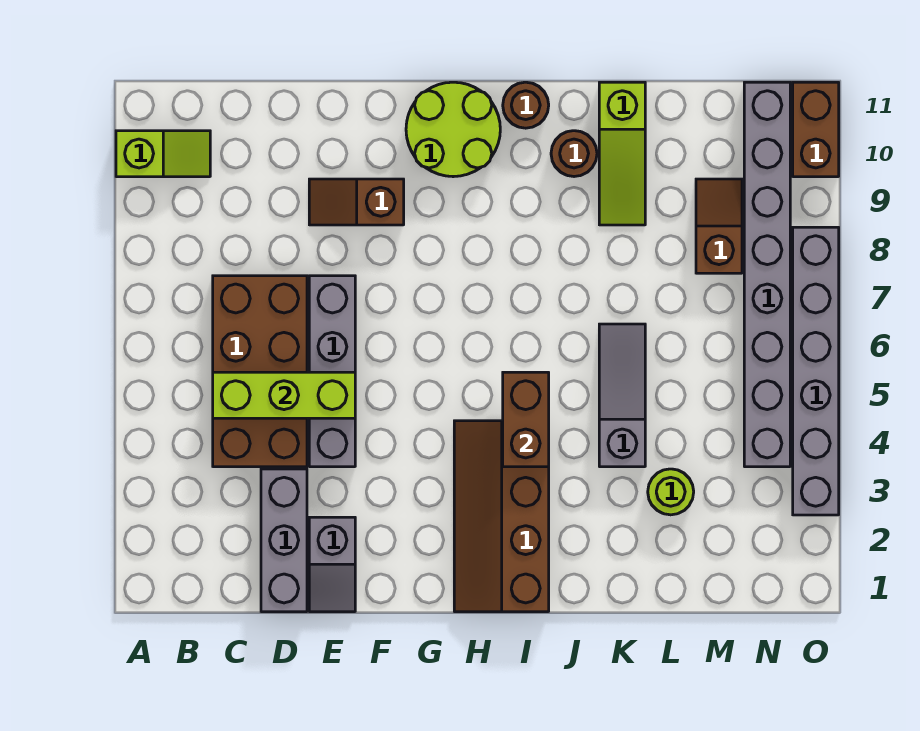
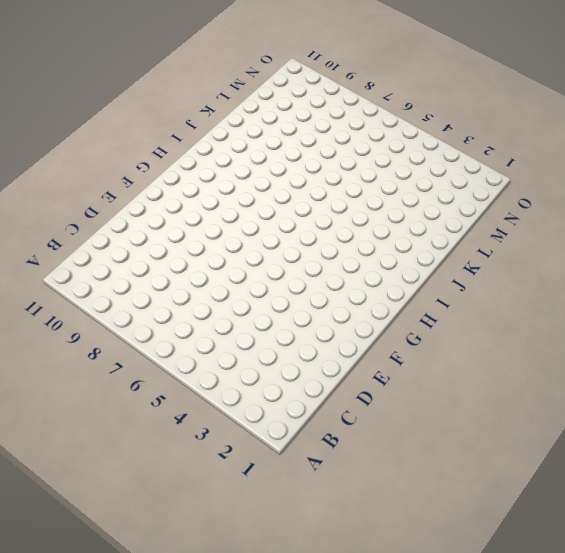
none -> lime 1x2 slope [116,131,210,177]
none -> brown 2x4 brick [213,276,307,467]
none -> grey 1x3 brick [261,469,307,612]

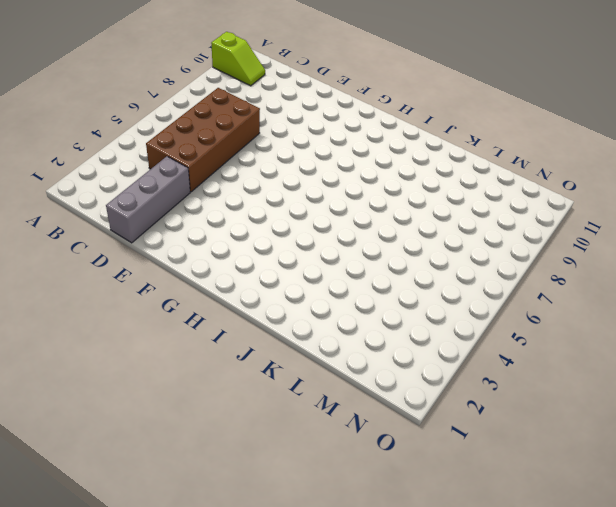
none -> grey 1x2 slope [309,517,355,612]
none -> grey 1x4 brick [309,276,355,467]
none -> brown 1x2 slope [309,179,404,225]

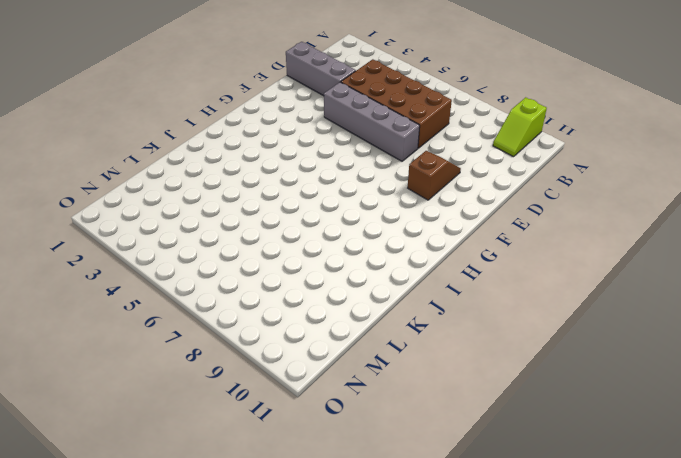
none -> grey 1x2 slope [309,517,355,612]
none -> lime 2x2 round brick [406,82,500,177]
none -> brown 2x4 slope [454,421,549,612]

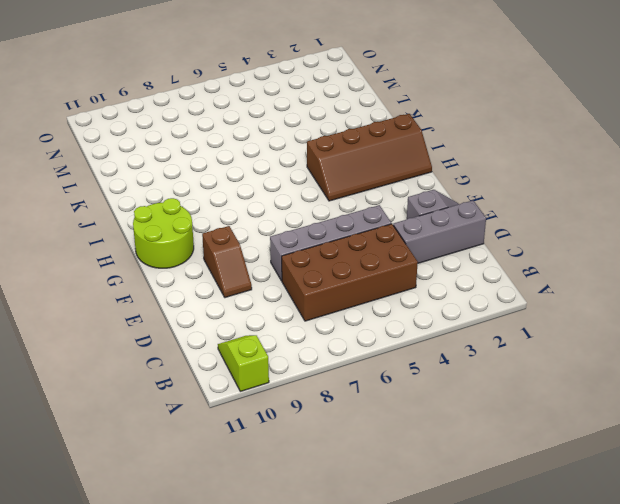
none -> brown 1x1 round brick [503,82,549,128]
none -> brown 1x1 round brick [551,131,597,177]
none -> grey 1x3 slope [599,324,645,467]

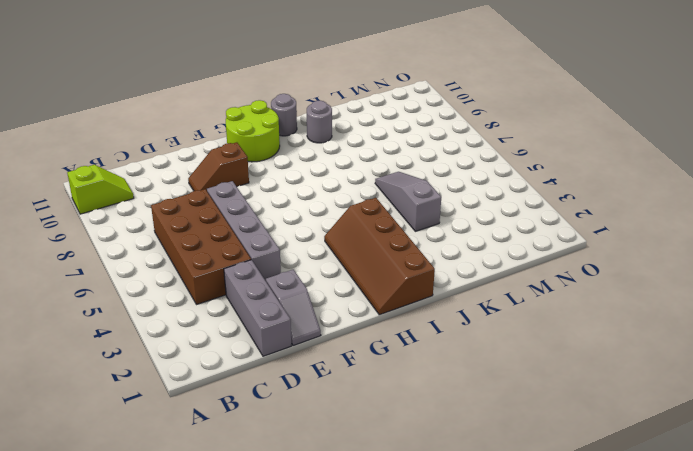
grey 1x1 round brick [271,94,297,136] -> brown 1x1 round brick [503,82,549,128]
grey 1x1 round brick [307,100,332,143] -> brown 1x1 round brick [551,131,597,177]
none -> lime 1x3 slope [599,82,645,225]
none -> lime 1x1 round brick [648,469,694,515]
none -> brown 1x2 slope [696,179,742,273]

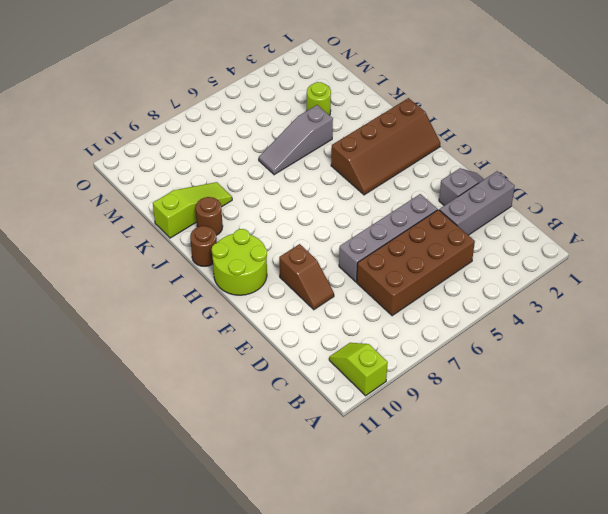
none -> brown 1x2 slope [696,179,742,273]
none -> grey 1x8 brick [744,82,790,467]
none -> grey 1x6 brick [793,227,839,515]

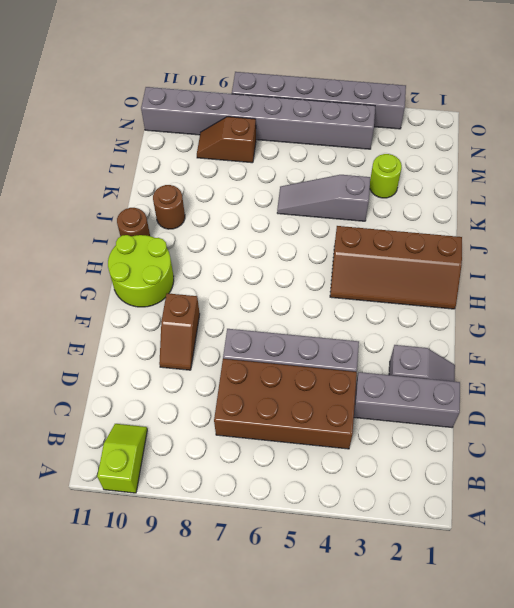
none -> lime 1x3 slope [599,82,645,225]
none -> brown 1x2 brick [793,82,839,177]
none -> lime 1x3 brick [213,372,355,418]

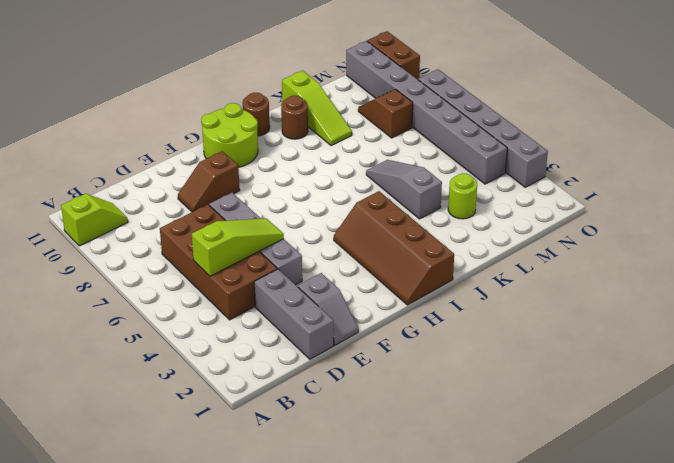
lime 1x3 slope [192,218,284,276] -> lime 1x3 brick [213,372,355,418]
none -> brown 1x2 brick [503,372,549,467]

